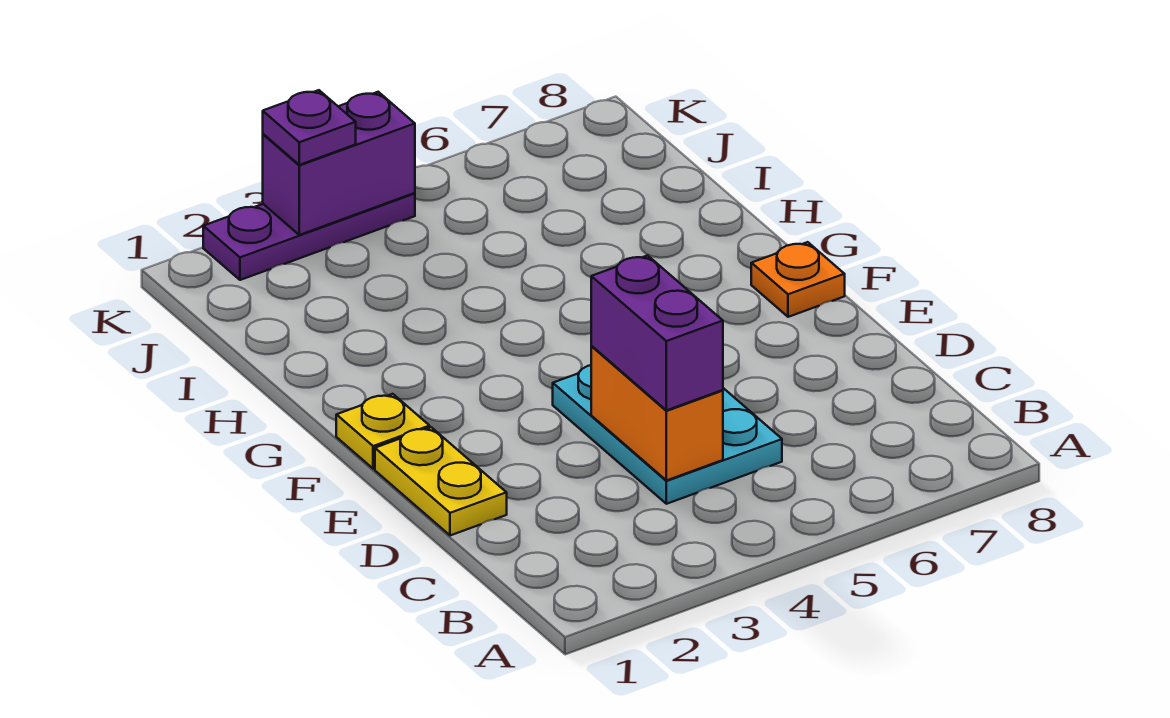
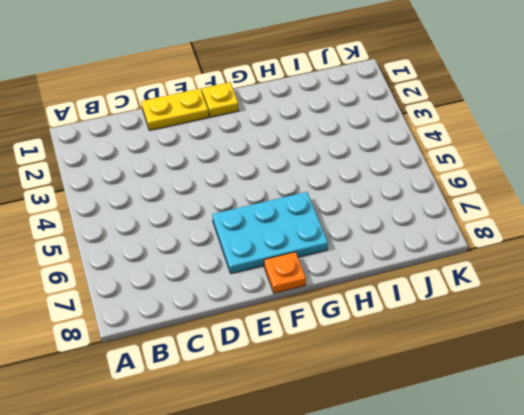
cyan 2x3 plate [212,192,328,274] -> cyan 2x3 plate moved to [553,365,782,504]
none -> purple 1x3 plate [203,193,415,280]
none -> orange 1x2 brick [591,346,723,480]

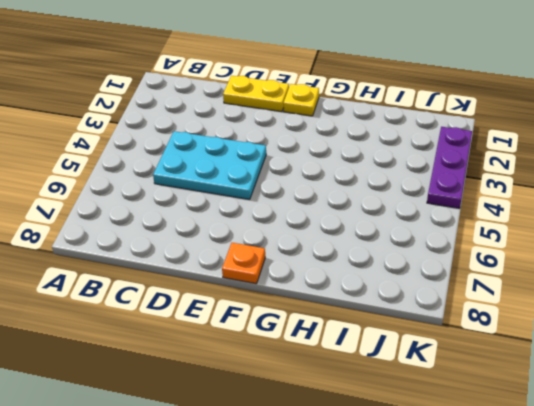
none -> orange 1x2 brick [591,346,723,480]
none -> purple 1x2 brick [263,92,415,235]

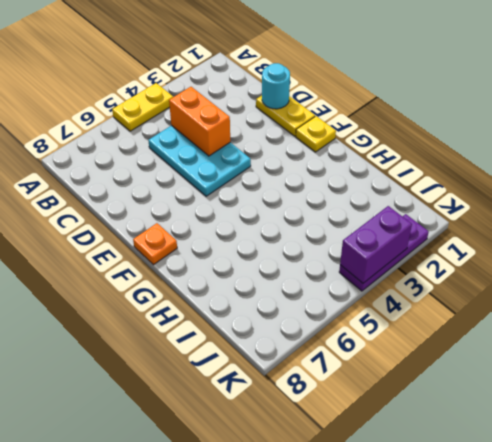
yellow 1x2 plate [112,83,173,131] -> none
cyan 1x1 round brick [262,63,290,109] -> none
none -> purple 1x2 brick [591,255,723,410]
none -> purple 1x1 plate [263,90,356,165]

